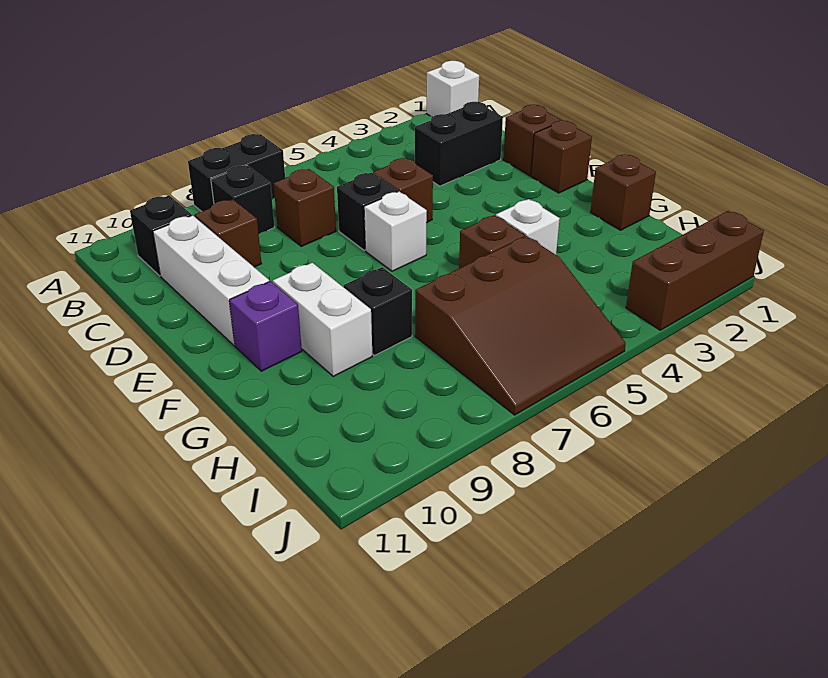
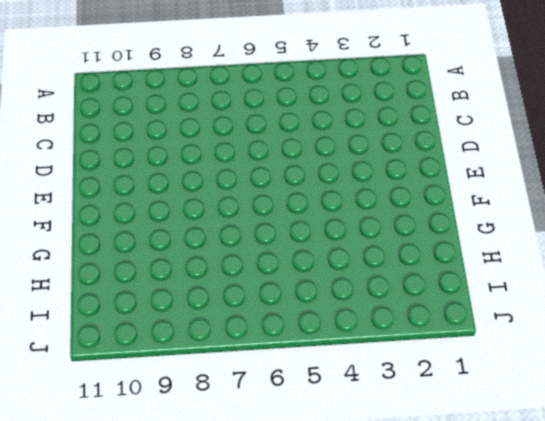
none -> white 1x1 brick [426,61,479,117]
none -> black 1x2 brick [188,134,285,212]
none -> black 1x1 brick [211,166,274,234]

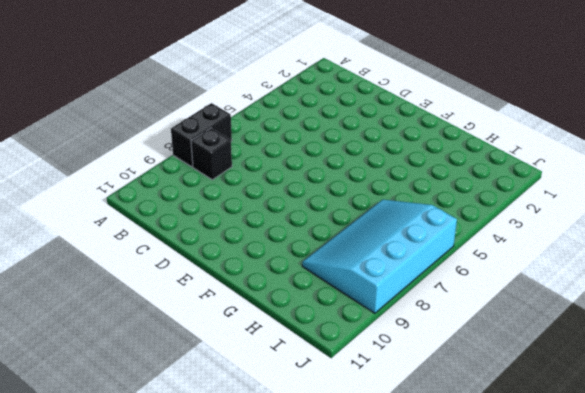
cyan 3x4 slope [302,200,457,313] -> brown 3x3 slope [415,236,626,415]
none -> white 1x1 brick [426,61,479,117]
none -> black 1x1 brick [130,196,192,276]
none -> black 1x2 brick [415,102,503,186]

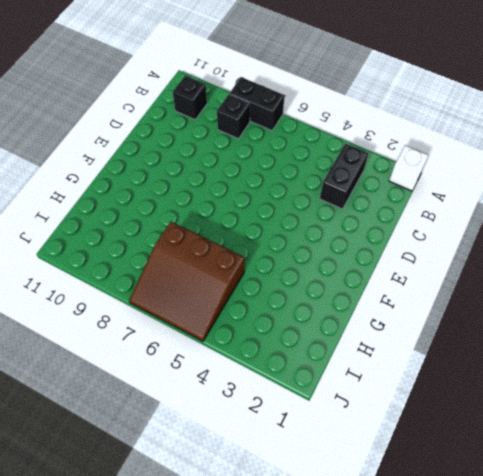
black 1x2 brick [320,144,368,209] -> black 1x2 brick turned to [415,102,503,186]
none -> brown 1x1 brick [274,169,336,246]
none -> brown 1x1 brick [195,199,262,267]
none -> white 1x3 brick [153,215,269,345]

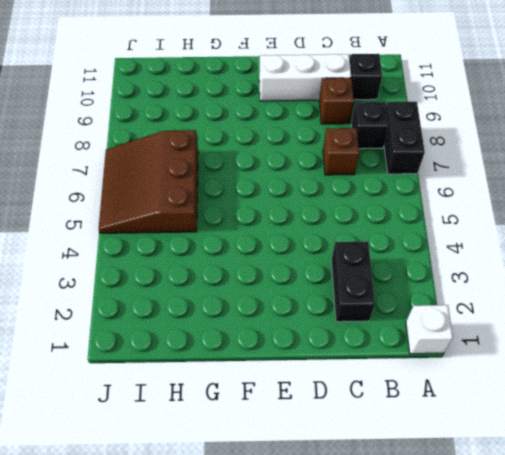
none -> brown 1x1 brick [503,105,562,176]
none -> brown 1x1 brick [373,158,433,223]
none -> black 1x1 brick [337,173,398,250]

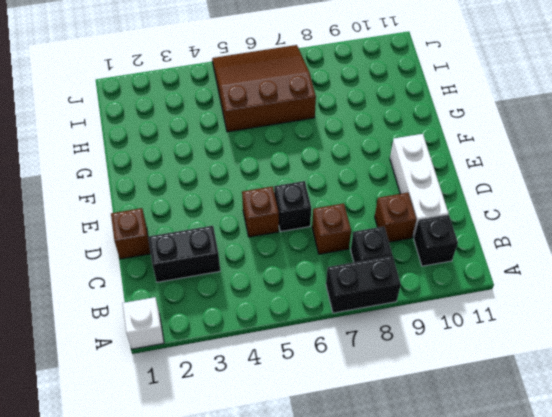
none -> brown 1x1 brick [531,121,592,193]
none -> white 1x1 brick [364,192,427,271]
none -> white 1x2 brick [273,263,372,376]

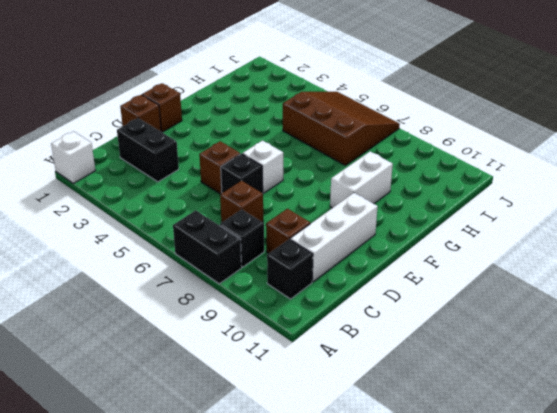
none -> purple 1x1 brick [229,281,302,371]
none -> brown 1x1 brick [591,155,656,230]
none -> white 1x1 brick [496,199,560,255]

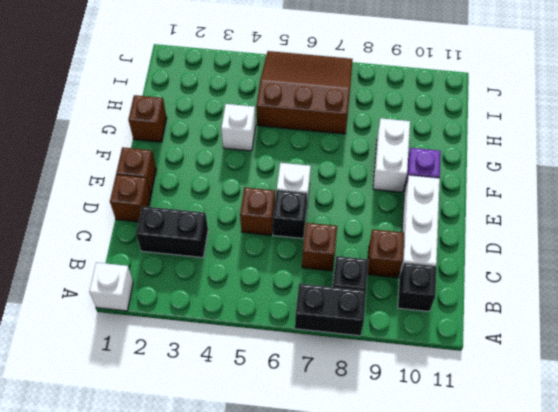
none -> brown 1x1 brick [459,215,525,268]
none -> black 1x1 brick [344,267,412,355]
none -> brown 1x3 brick [626,211,764,330]

